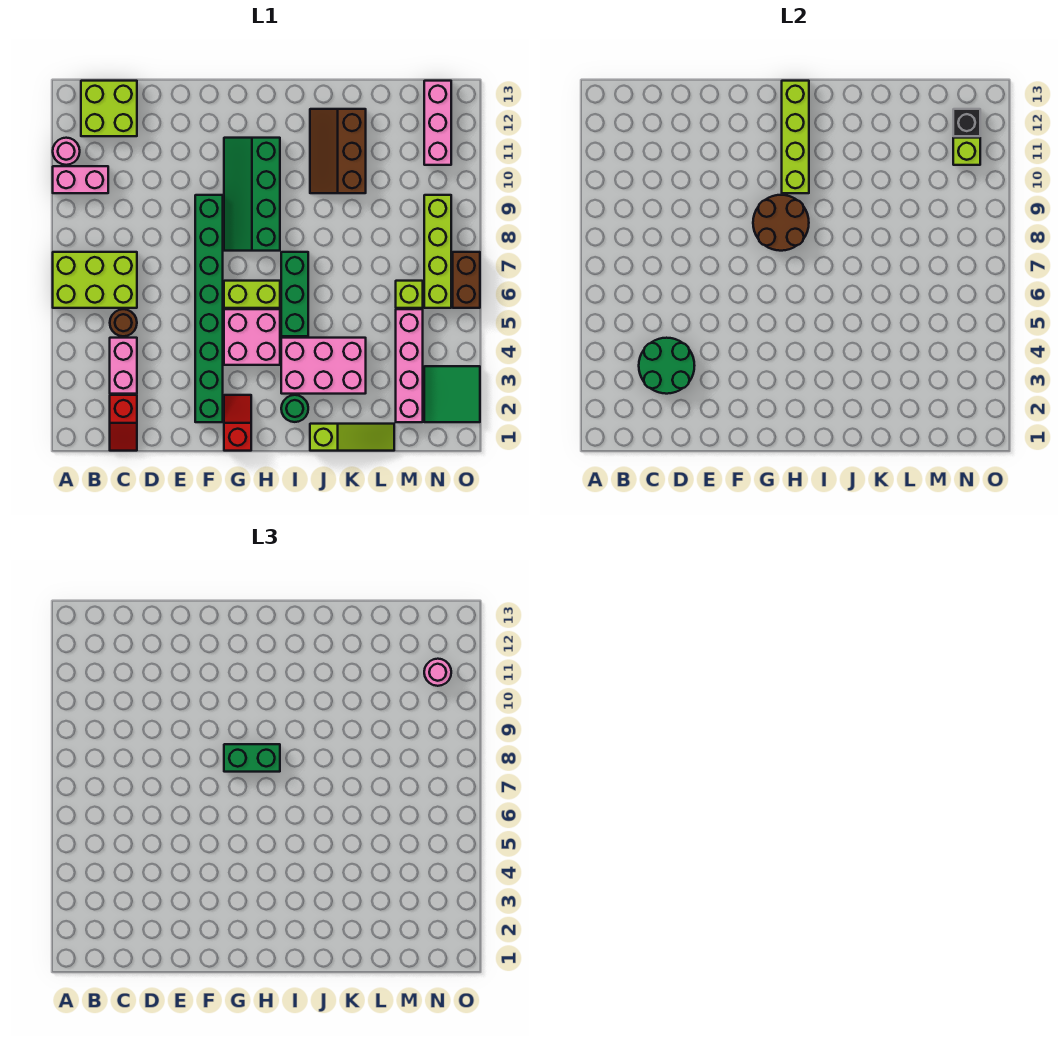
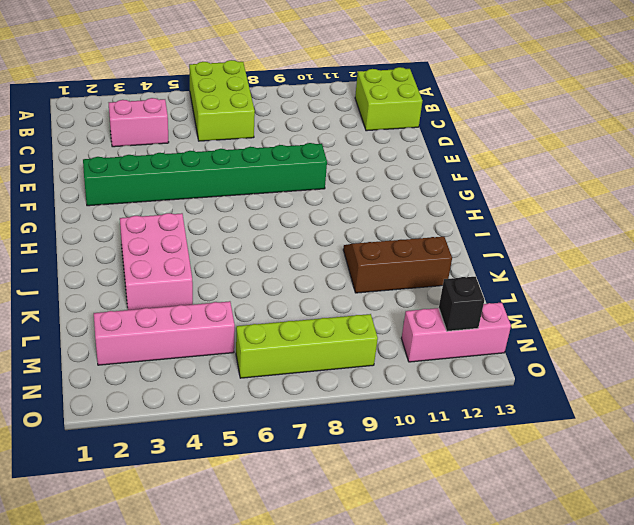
none -> pink 1x2 brick [53,166,108,193]
none -> pink 1x1 round brick [53,138,80,165]
none -> red 1x2 slope [110,395,137,451]
none -> brown 1x1 round brick [110,309,137,336]

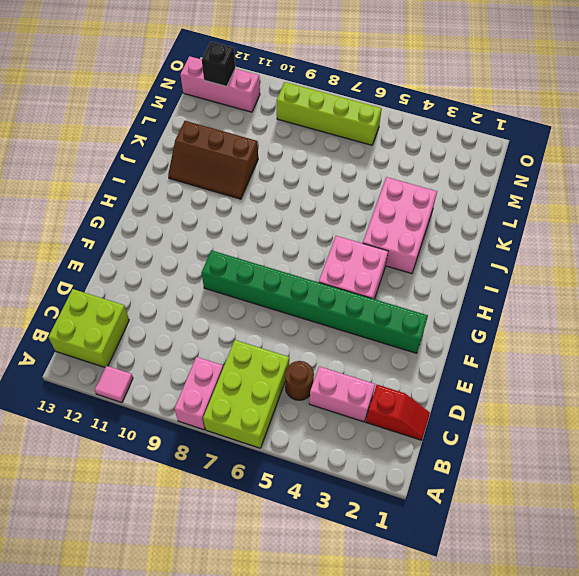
pink 1x2 brick [174,357,223,430] -> pink 1x2 brick moved to [53,166,108,193]
pink 1x1 tile [95,366,133,403] -> pink 1x1 round brick [53,138,80,165]
none -> red 1x2 slope [224,395,251,451]
none -> lime 1x2 brick [224,281,280,308]
none -> green 2x4 slope [224,138,280,251]
none -> green 1x1 round brick [281,395,308,422]

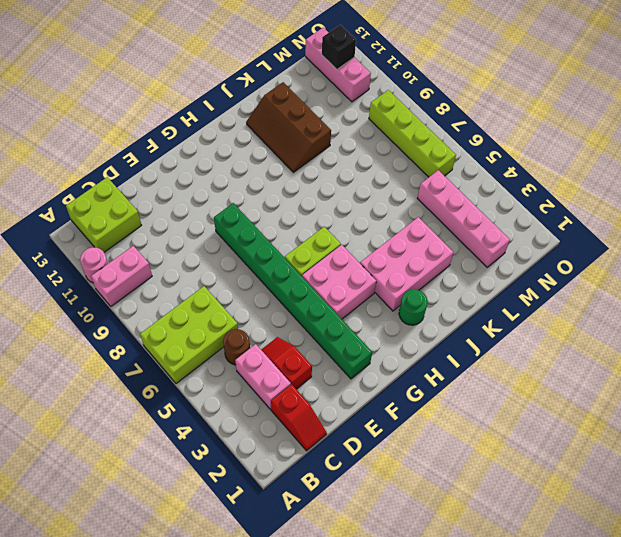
red 1x2 slope [261,337,312,389] -> red 1x2 slope moved to [224,395,251,451]
none -> green 2x4 slope [224,138,280,251]
none -> green 1x3 brick [281,252,308,336]
none -> lime 1x3 slope [310,424,394,451]
none -> lime 1x1 brick [396,281,423,308]

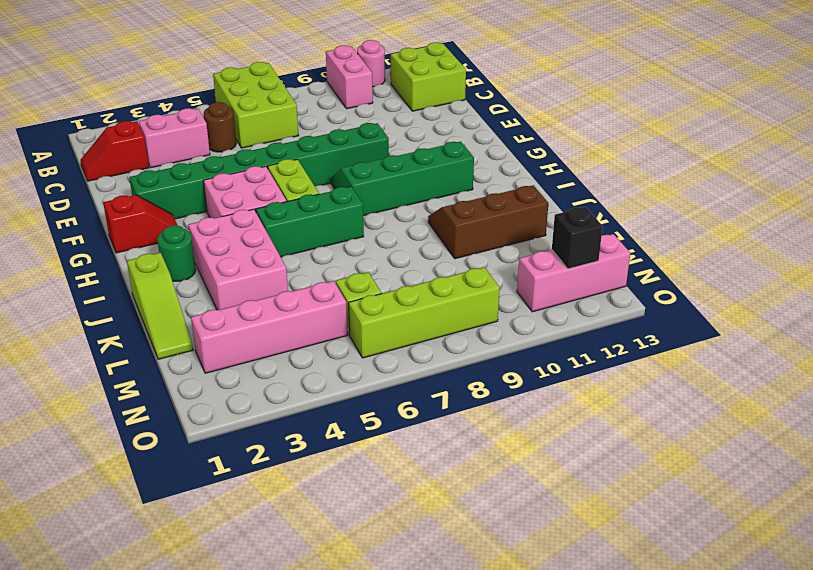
none -> green 2x2 tile [424,366,480,422]
none -> brown 1x2 brick [453,252,480,308]
none -> green 2x2 round brick [639,338,695,394]
none -> brown 2x2 round brick [753,195,809,251]

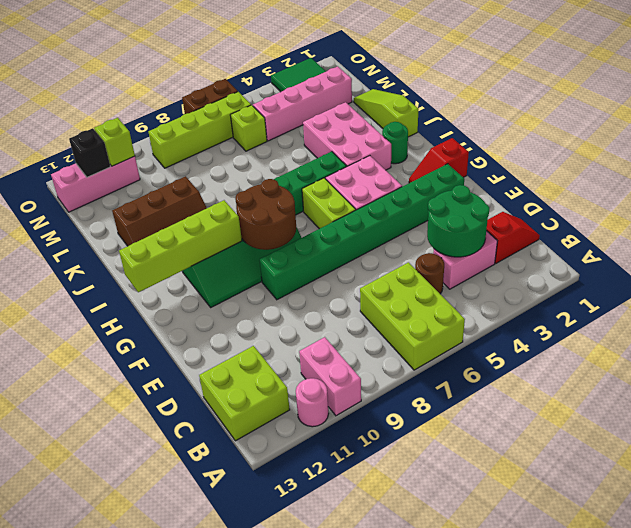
none -> green 1x2 brick [224,744,280,772]
none -> pink 1x1 round brick [424,659,451,686]

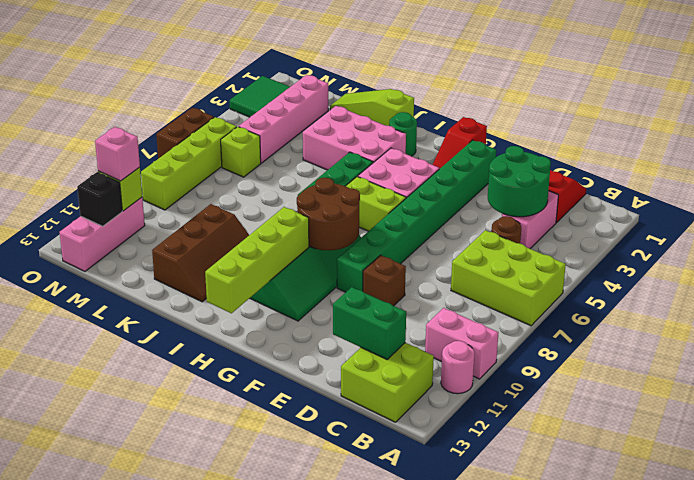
green 1x2 brick [333,287,406,359] -> green 1x2 brick moved to [224,744,280,772]
brown 1x1 brick [363,255,406,306] -> none
pink 1x1 brick [95,127,140,181] -> pink 1x1 round brick [424,659,451,686]

